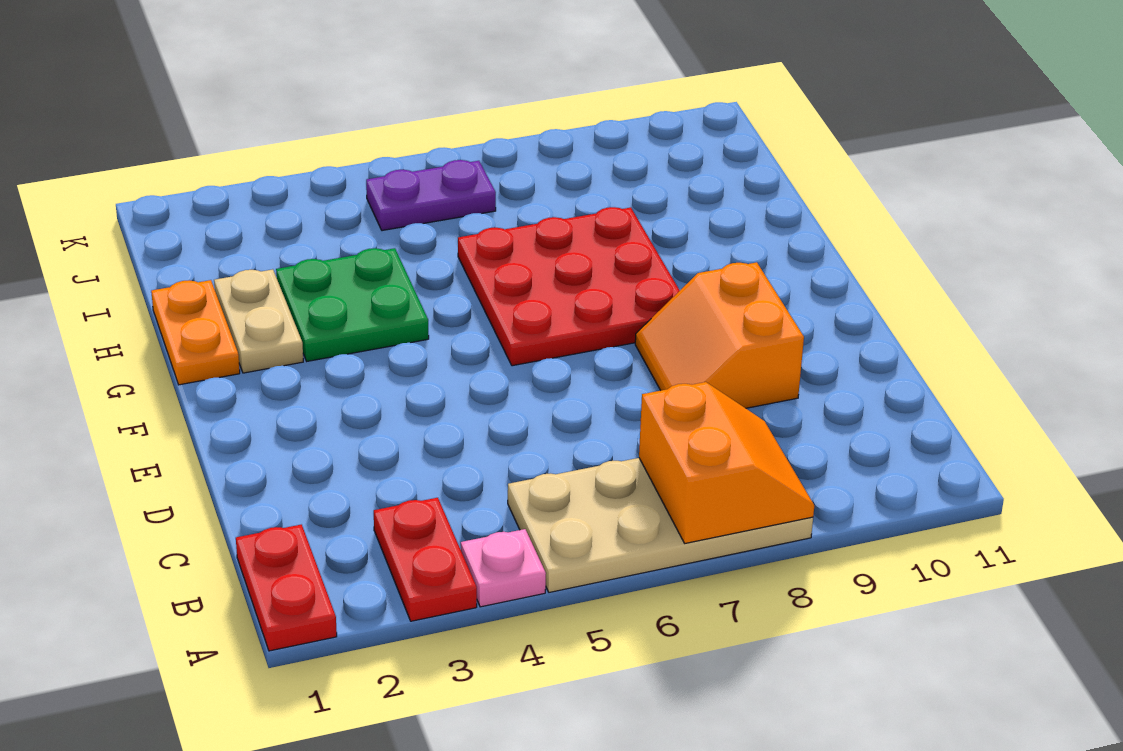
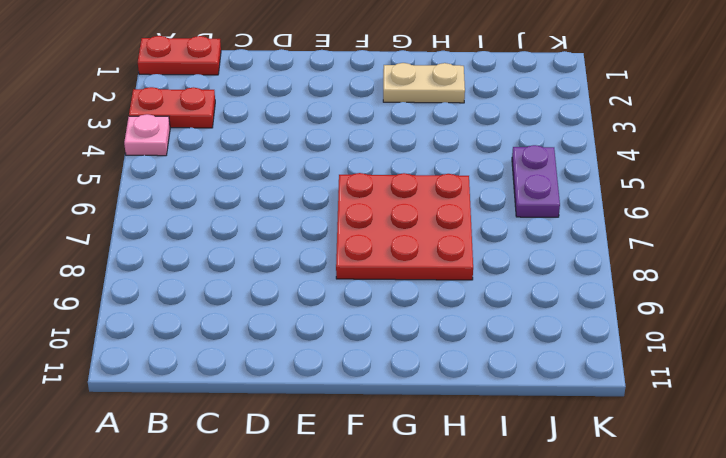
none -> tan 2x4 plate [508,458,813,592]
none -> orange 2x2 slope [635,262,804,408]

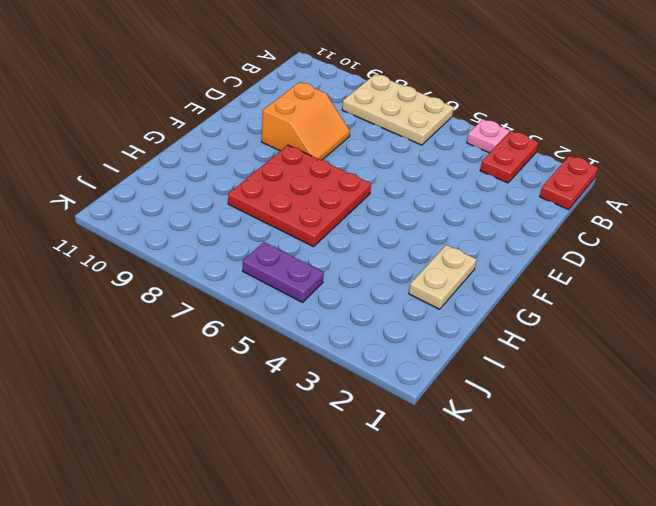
tan 2x3 plate [342,74,454,145] -> tan 2x4 plate [508,458,813,592]
none -> orange 1x2 plate [151,280,240,385]
none -> green 2x2 plate [276,248,429,361]

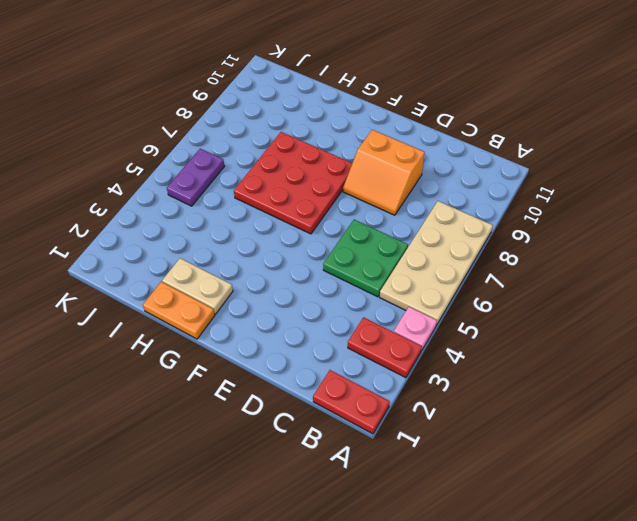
green 2x2 plate [323,220,408,297] -> green 2x2 plate moved to [276,248,429,361]
none -> orange 2x2 slope [639,382,814,543]

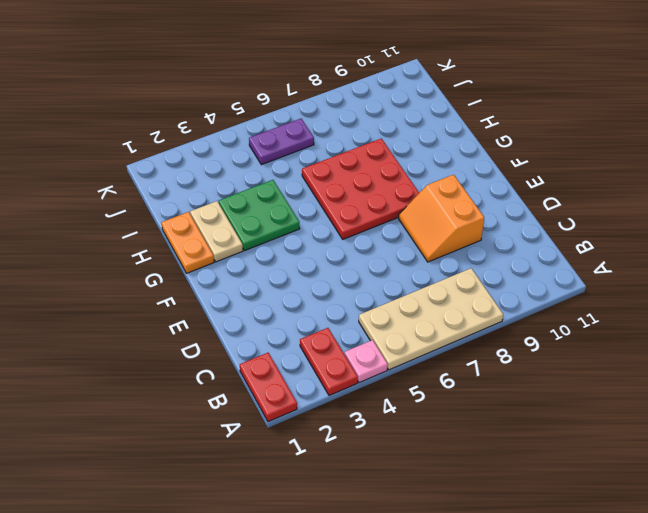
none -> orange 2x2 slope [639,382,814,543]

